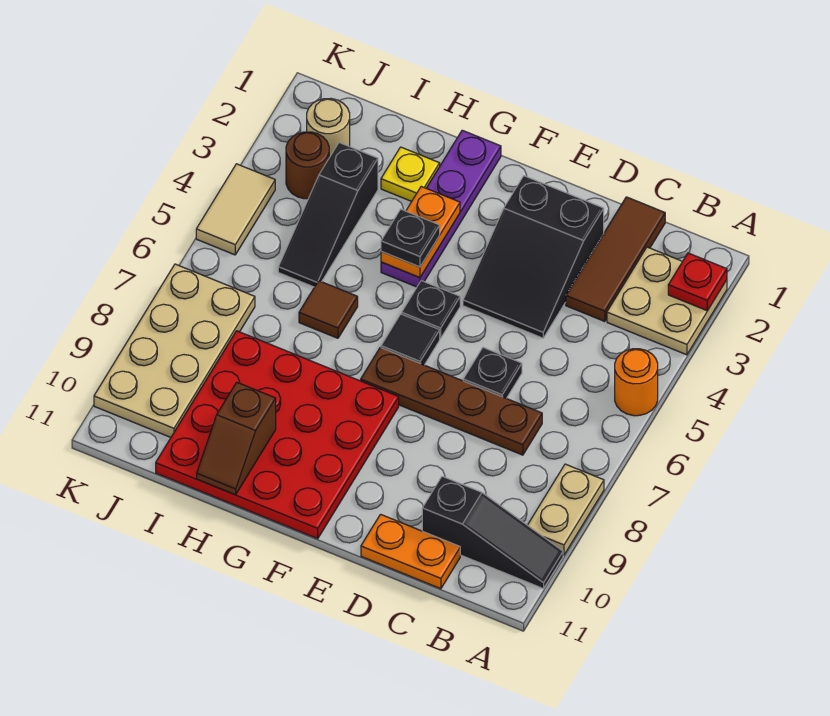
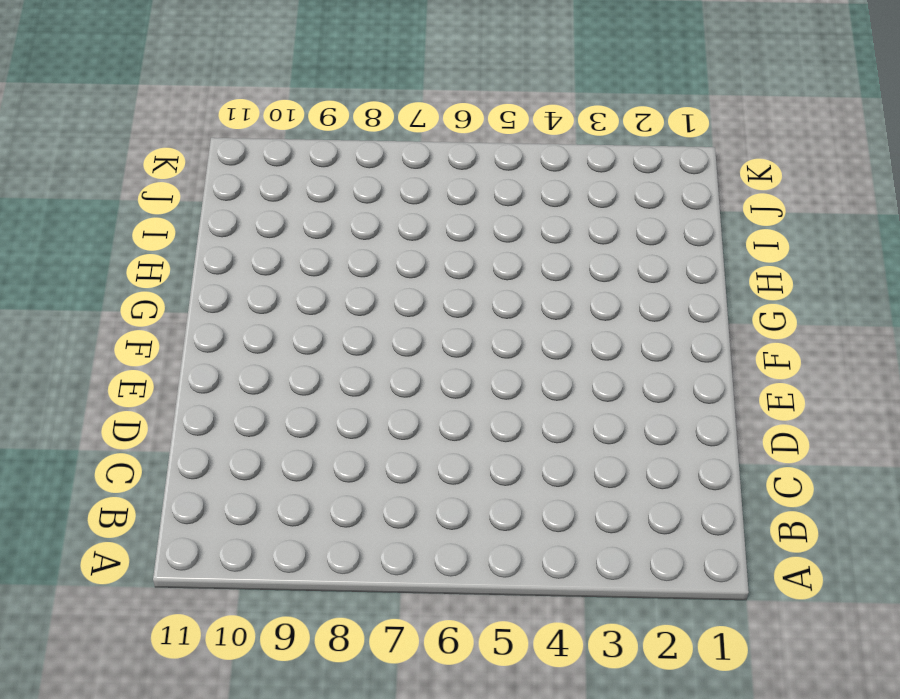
none -> tan 2x2 plate [607,247,727,355]
none -> orange 1x1 round brick [615,349,658,416]
none -> tan 1x2 plate [528,464,604,555]

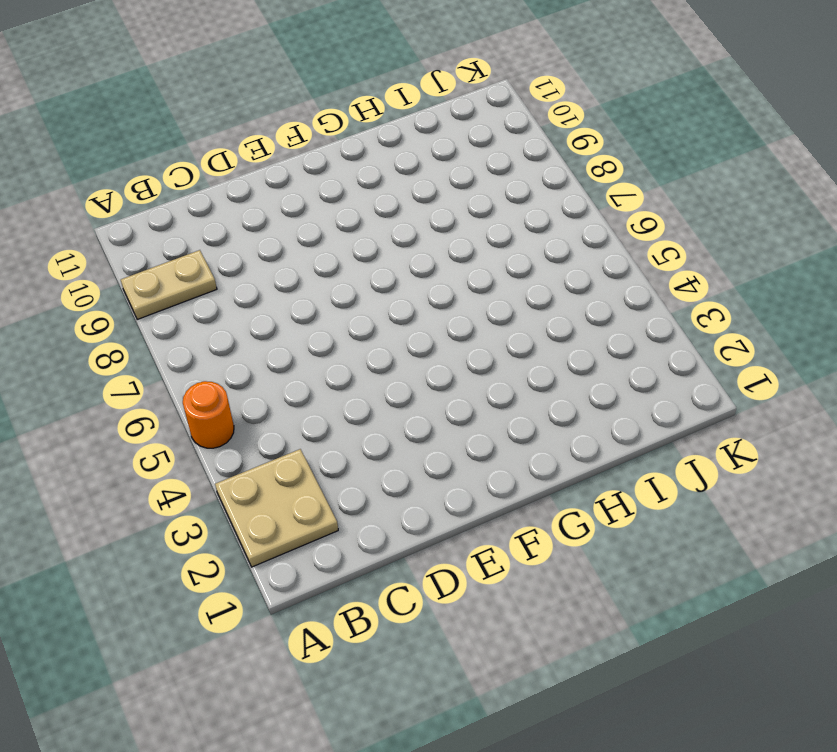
tan 1x2 plate [121,250,217,320] -> tan 1x2 plate turned to [528,464,604,555]
none -> black 1x3 slope [422,476,563,589]
none -> brown 1x3 tile [566,197,665,322]
none -> brown 1x4 plate [361,347,542,455]

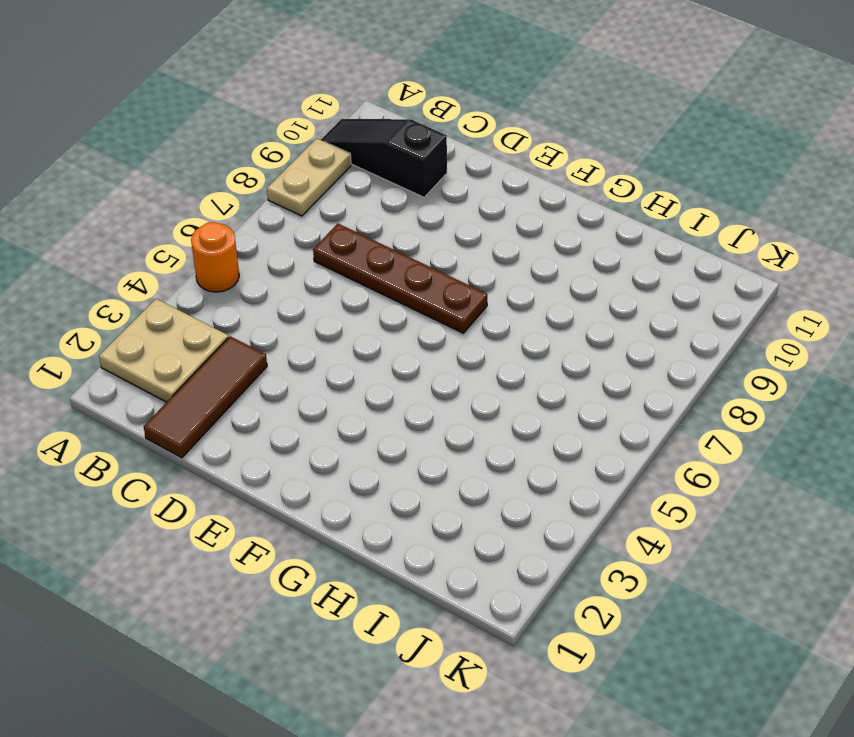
none -> orange 1x2 plate [361,514,460,589]
none -> black 2x3 slope [463,176,604,338]
none -> black 1x1 plate [463,347,522,398]

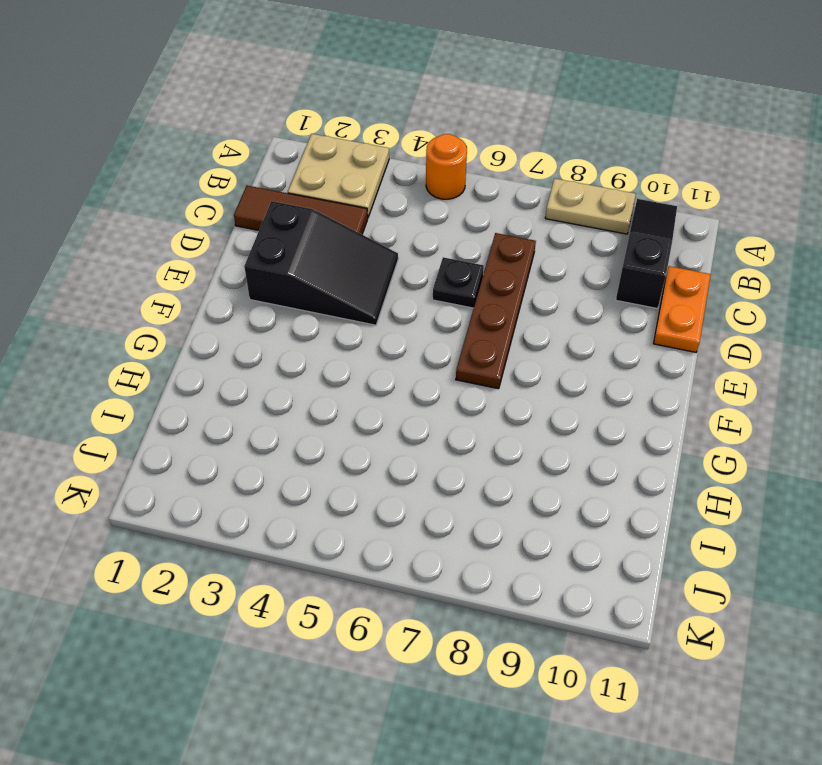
none -> black 1x1 plate [402,281,460,338]
none -> black 1x1 tile [381,314,440,365]
none -> red 4x4 plate [156,331,399,539]

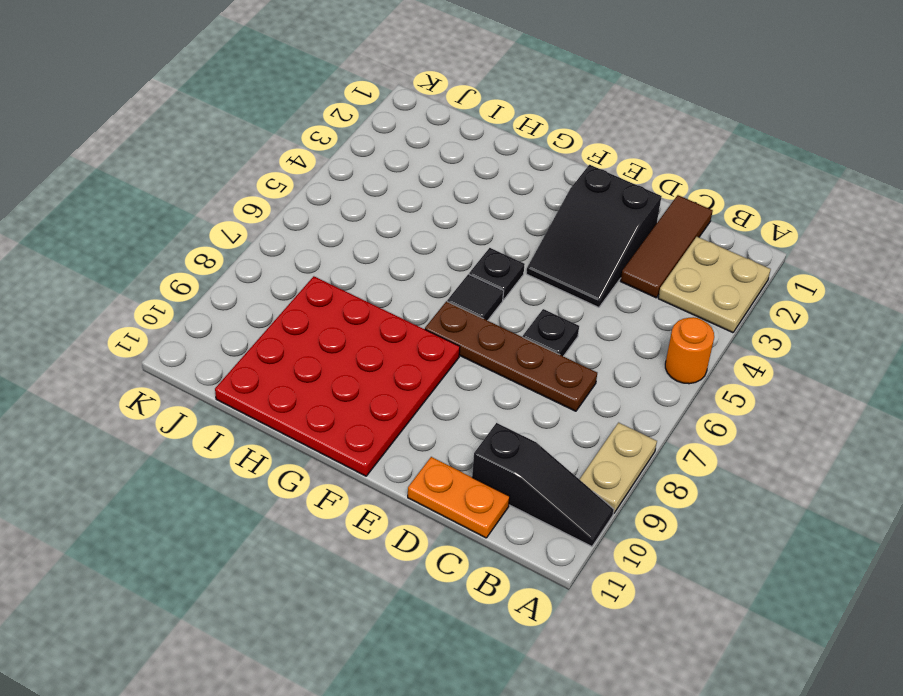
none -> purple 1x4 plate [381,130,501,287]
none -> yellow 1x1 plate [381,147,440,201]
none -> brown 1x1 tile [299,281,358,338]

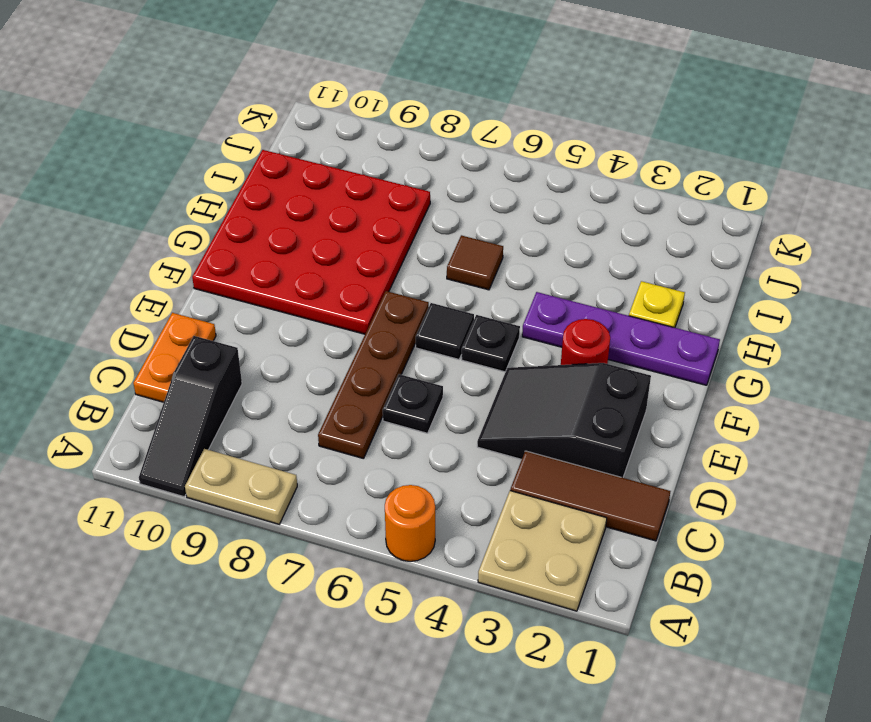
red 1x1 round brick [561,319,610,365] -> none
none -> black 1x3 slope [278,143,378,287]
none -> tan 1x1 round brick [307,98,350,157]
none -> brown 1x1 round brick [286,132,329,199]

